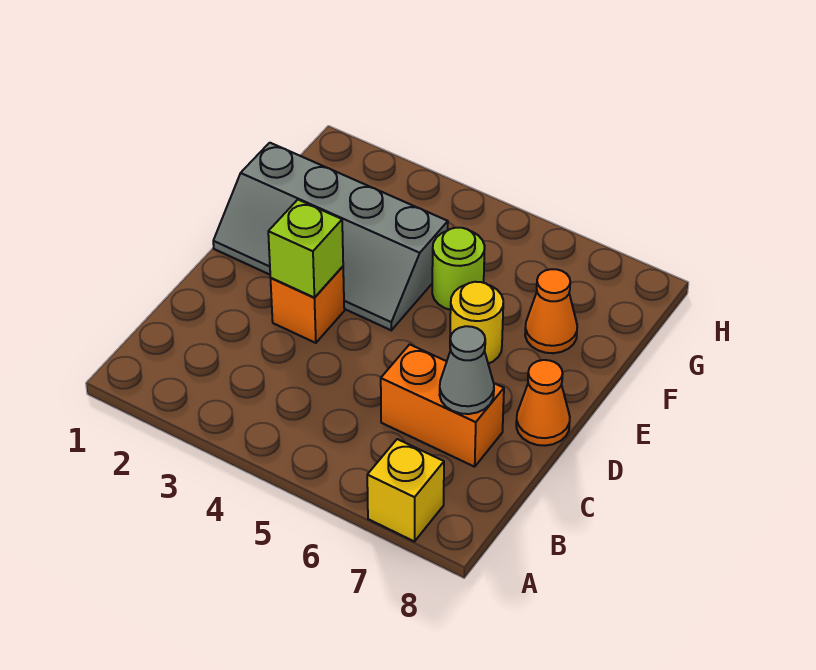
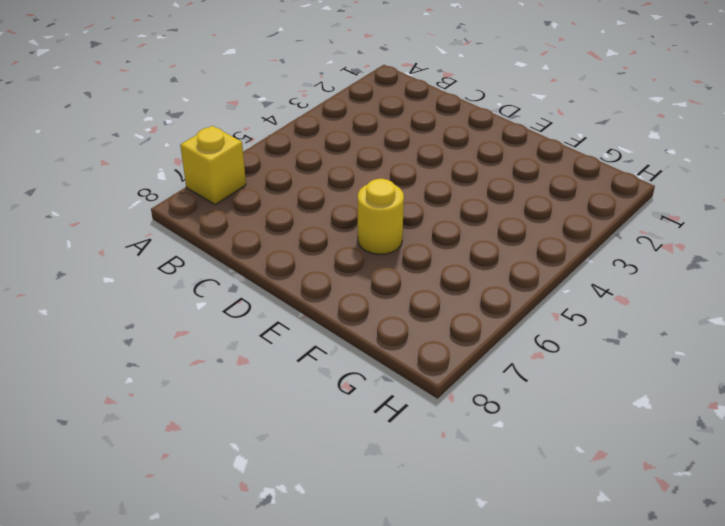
none -> orange 1x2 brick [381,344,504,467]
none -> orange 1x1 brick [271,267,344,343]

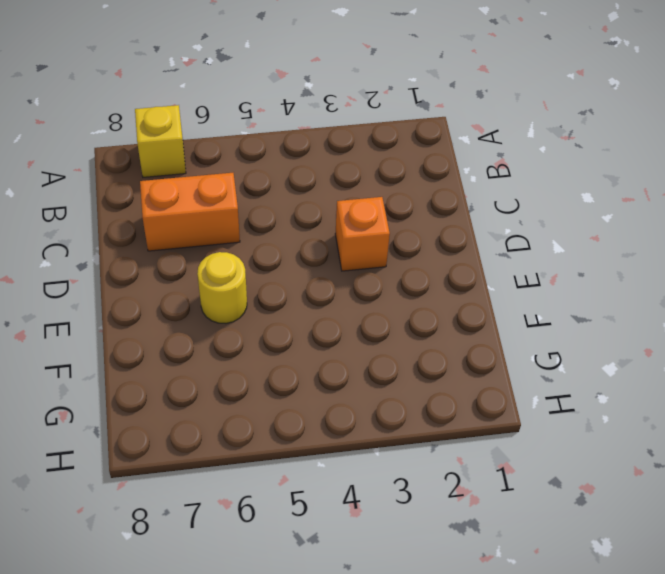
none -> orange 1x1 cone [516,360,570,446]
none -> grey 2x4 slope [213,143,448,330]

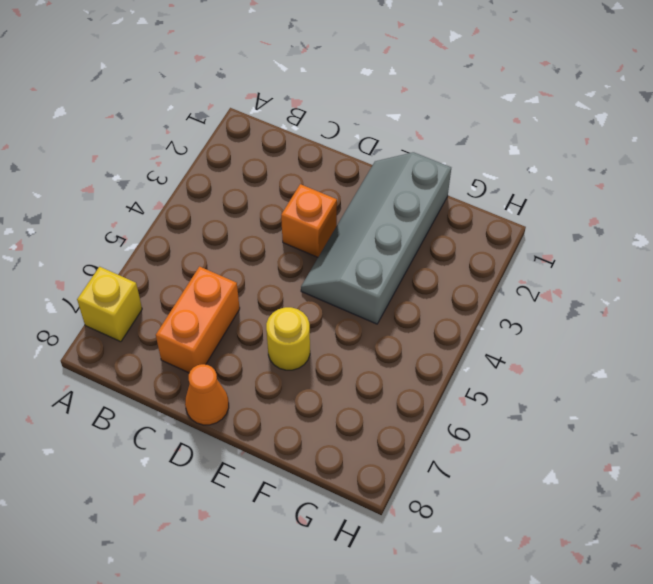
none -> lime 1x1 round brick [432,228,485,310]
none -> orange 1x1 cone [525,269,577,353]

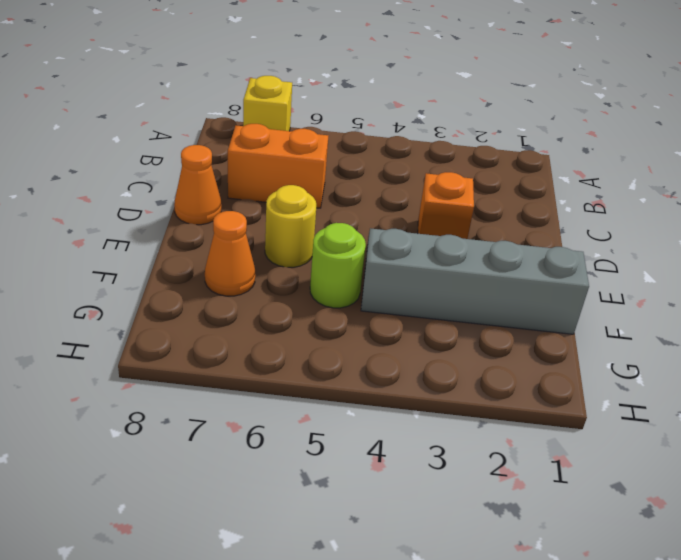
none -> grey 1x1 cone [440,326,494,414]
none -> lime 1x1 brick [268,200,343,297]

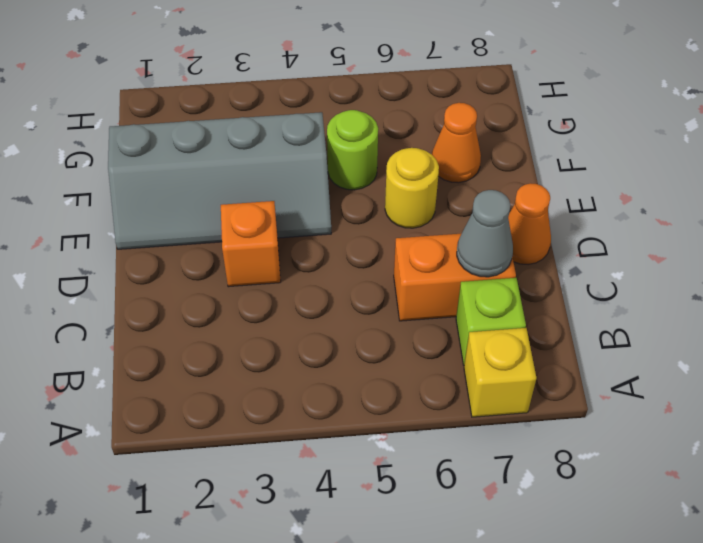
lime 1x1 brick [456,278,526,365] -> lime 1x1 brick moved to [268,200,343,297]

